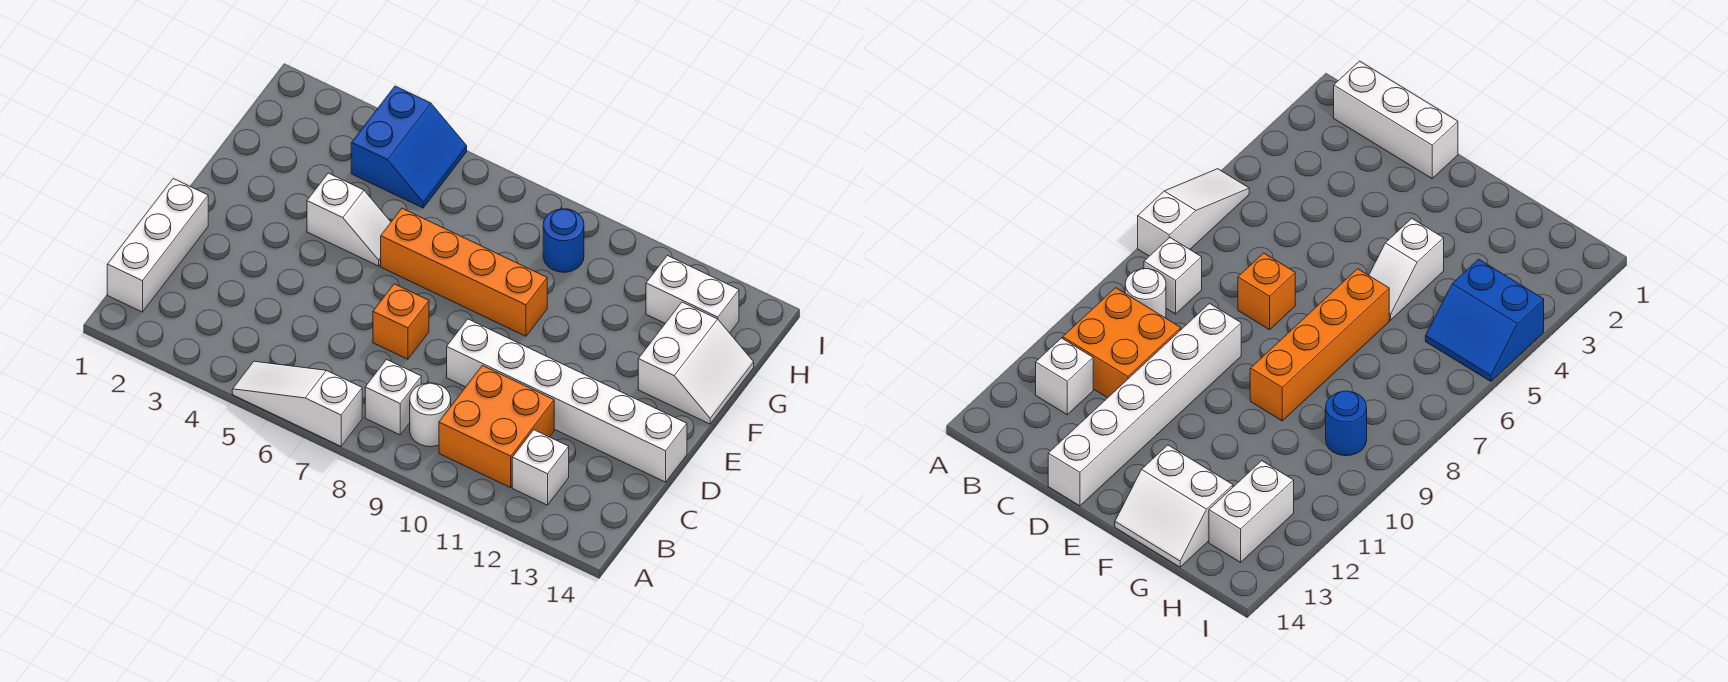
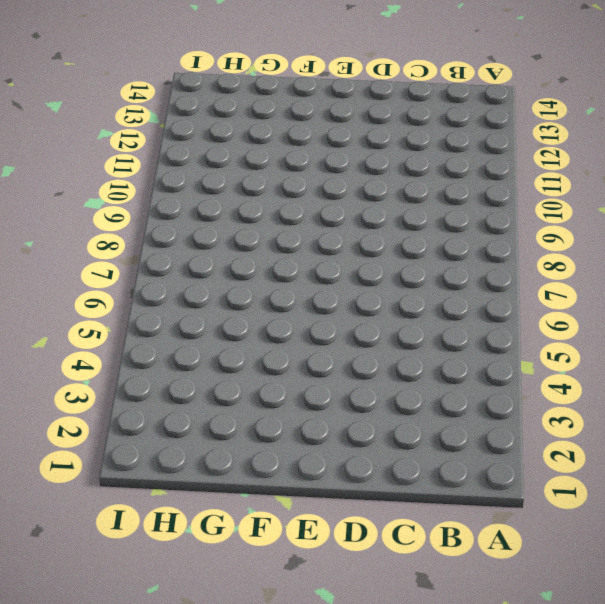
none -> white 1x3 slope [232,361,362,446]
none -> white 1x3 brick [107,179,208,312]
none -> white 1x1 brick [365,360,421,435]

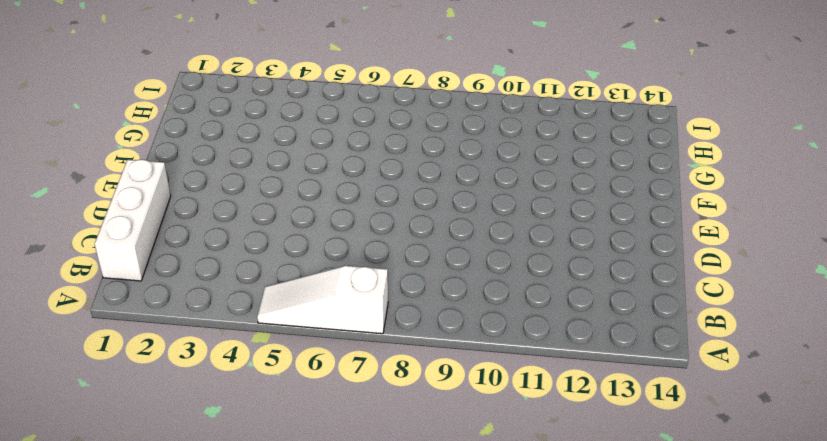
none -> white 1x1 brick [365,360,421,435]
none -> white 1x1 round brick [410,383,451,447]
none -> orange 2x2 brick [439,366,554,488]

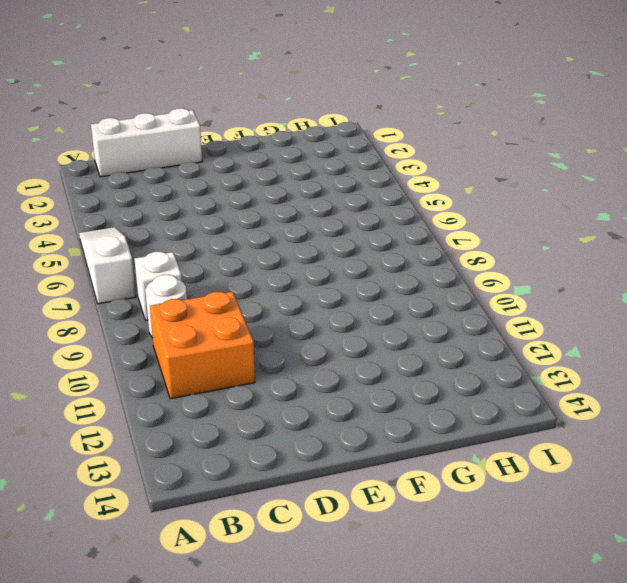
none -> white 1x1 brick [512,430,569,505]
none -> orange 1x1 brick [373,284,429,359]
none -> white 1x6 brick [447,319,687,482]

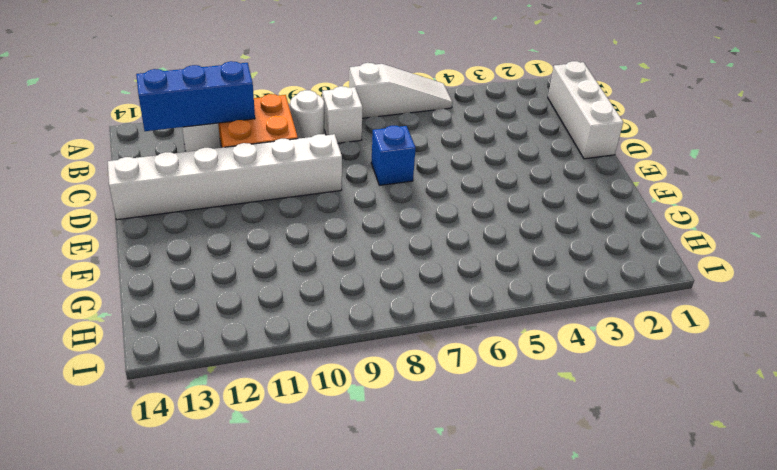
blue 1x3 brick [136,61,255,131] -> none
blue 1x1 brick [371,126,416,185] -> orange 1x1 brick [373,284,429,359]
none -> white 1x2 slope [307,173,391,266]
none -> orange 1x4 brick [381,208,547,336]
none -> white 2x2 slope [638,302,754,424]

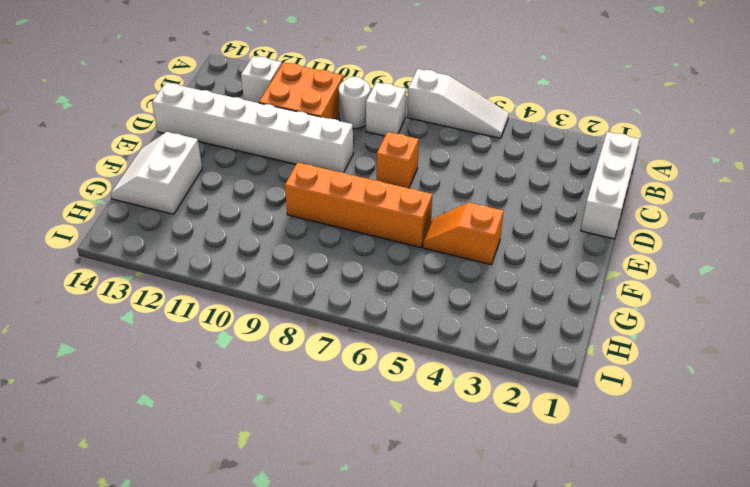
orange 1x2 slope [423,203,504,265] -> white 1x2 slope [307,173,391,266]
none -> blue 2x2 slope [351,86,467,208]
none -> blue 1x1 round brick [543,209,584,272]
none -> white 1x2 brick [646,255,739,333]

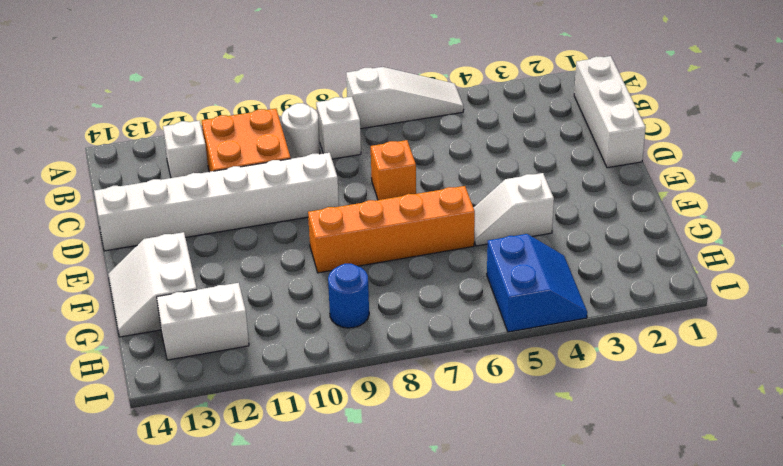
blue 2x2 slope [487,234,587,332] -> blue 2x2 slope turned to [351,86,467,208]

